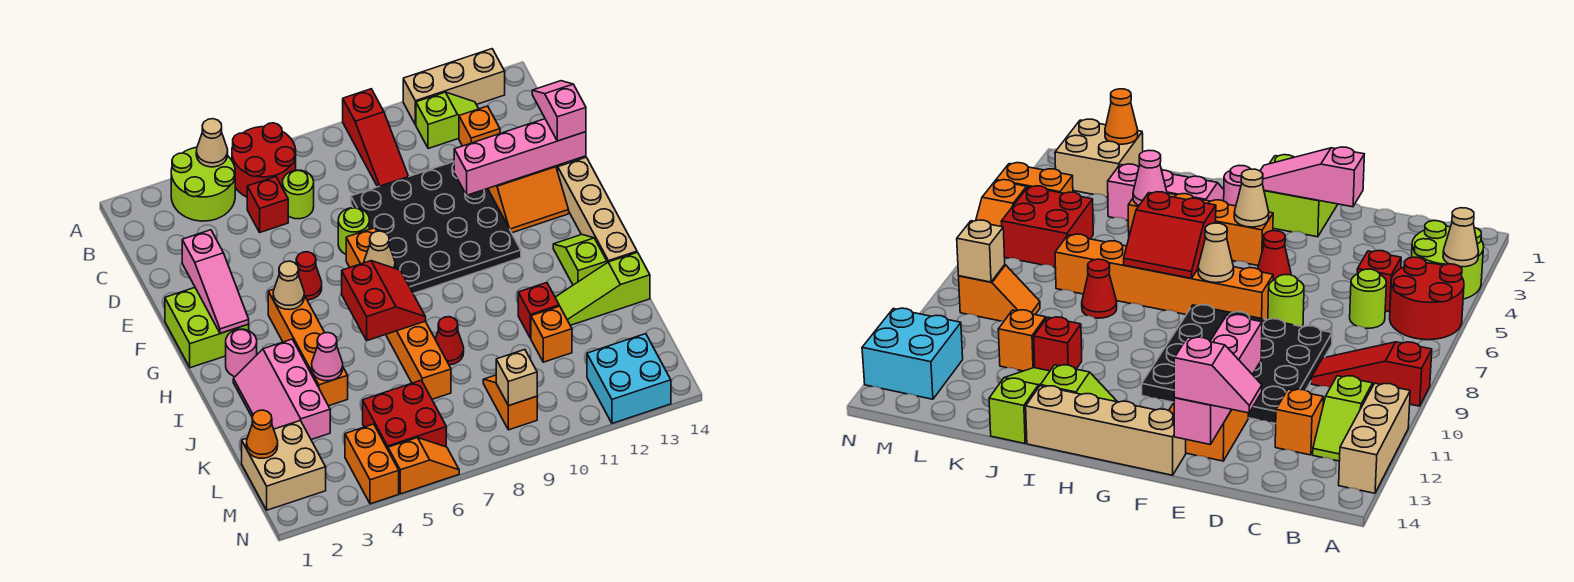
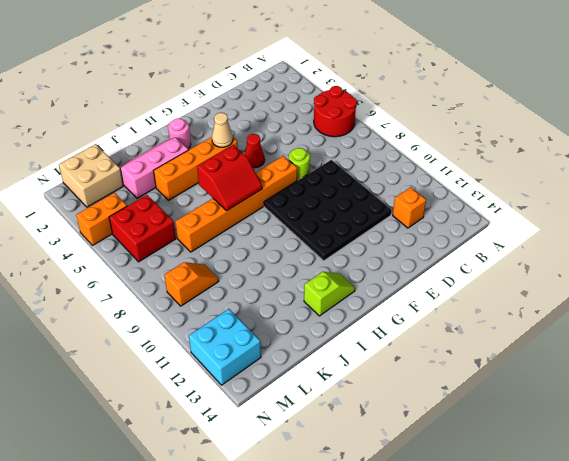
none -> lime 2x2 round brick [171,147,235,221]
none -> red 1x3 slope [343,89,409,187]
none -> tan 1x3 brick [403,49,505,125]
none -> lime 1x2 slope [416,92,479,149]

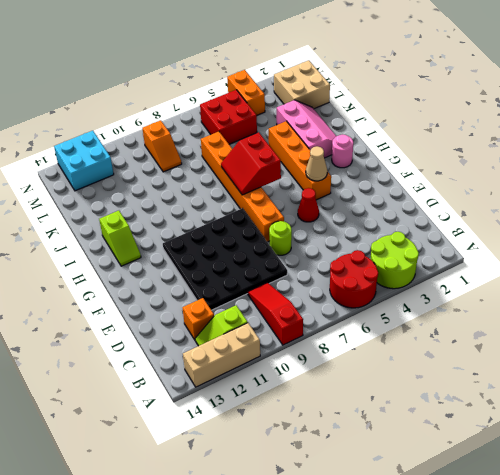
none -> red 1x1 brick [247,177,288,232]
none -> lime 1x1 round brick [283,170,314,219]
none -> orange 2x2 slope [488,166,569,233]
none -> lime 2x2 brick [165,288,249,368]

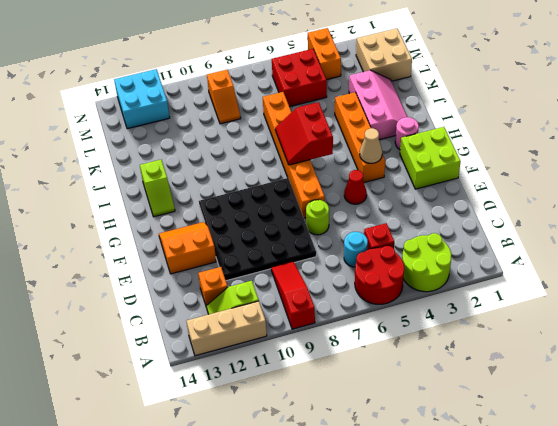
cyan 1x1 round brick [344,232,368,267] -> lime 1x1 round brick [283,170,314,219]
none -> tan 1x4 brick [558,157,637,263]
none -> red 1x1 cone [435,317,464,365]
none -> red 1x1 brick [518,283,559,338]
none -> lime 1x3 slope [555,252,650,325]

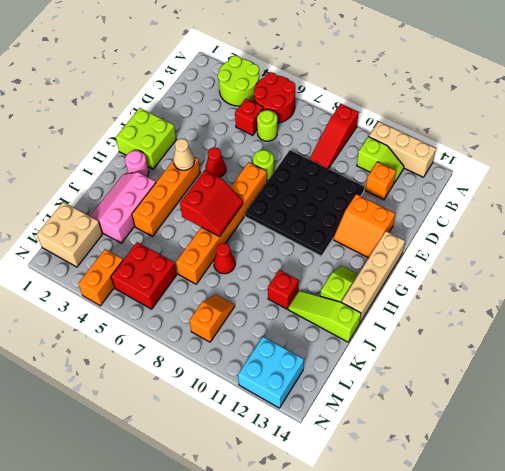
none -> orange 1x1 brick [531,306,572,362]
none -> orange 1x2 slope [388,438,459,494]
none -> tan 1x1 cone [196,119,228,167]
none -> pink 1x3 slope [182,230,249,333]

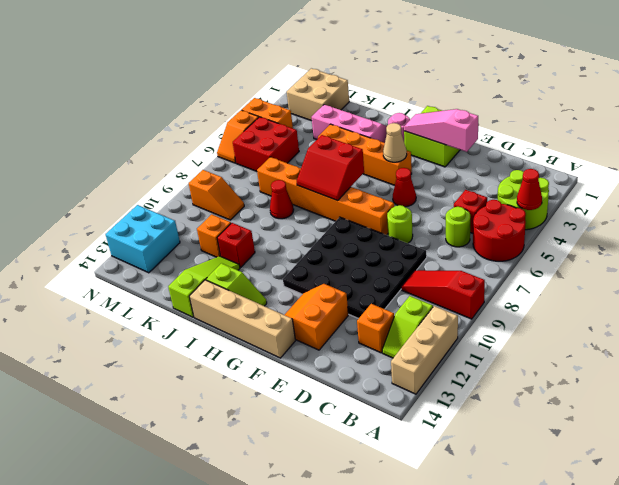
red 1x1 cone [517,169,542,210] -> tan 1x1 cone [196,119,228,167]
none -> pink 1x4 brick [454,119,586,195]
none -> tan 1x1 cone [364,231,395,268]
none -> pink 1x1 cone [312,333,343,381]
none -> orange 1x1 cone [246,410,278,458]

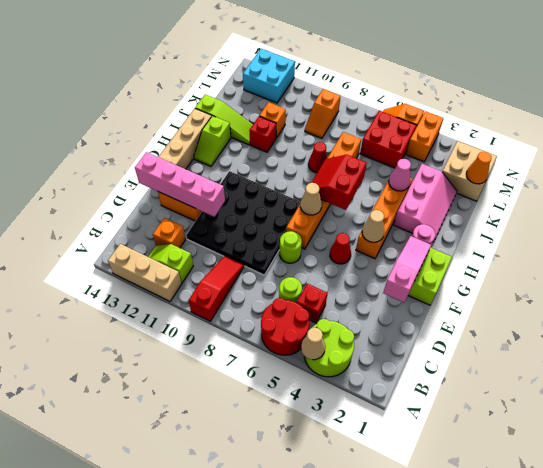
none -> tan 1x1 brick [496,350,537,406]
none -> pink 1x2 slope [532,81,586,141]

